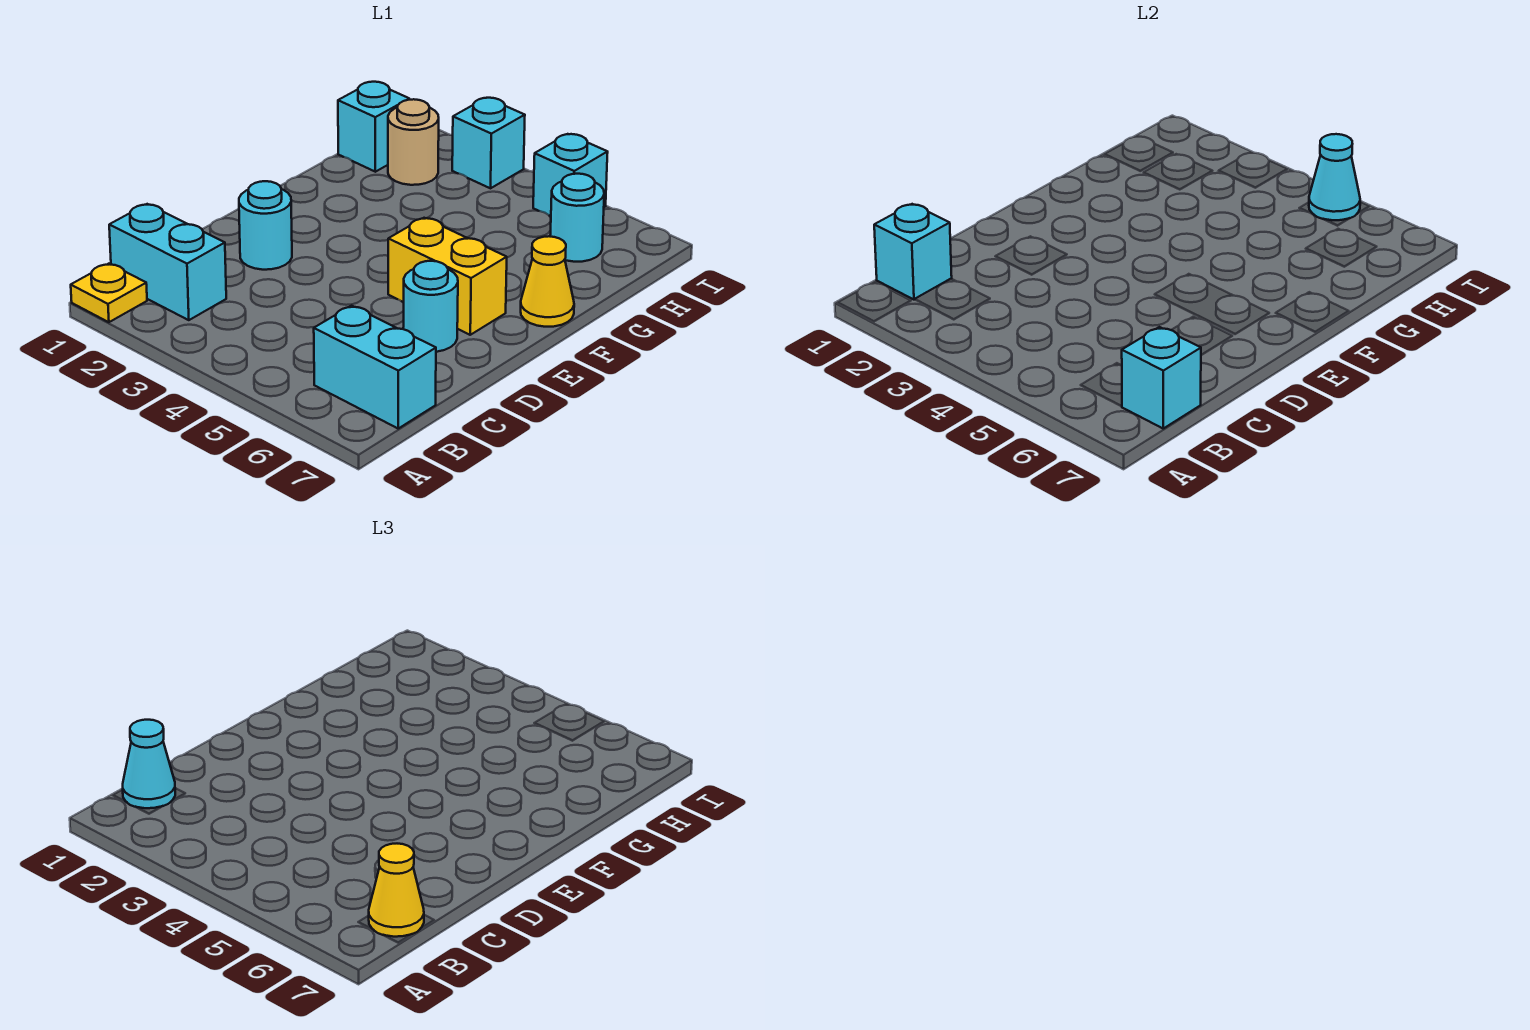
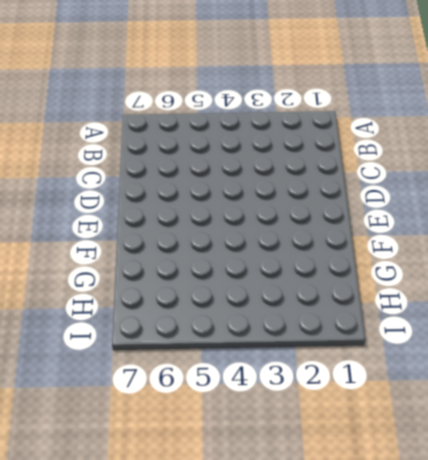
none -> yellow 1x1 plate [71,264,147,322]
none -> cyan 1x2 brick [109,204,226,320]
none -> cyan 1x2 brick [314,306,436,428]

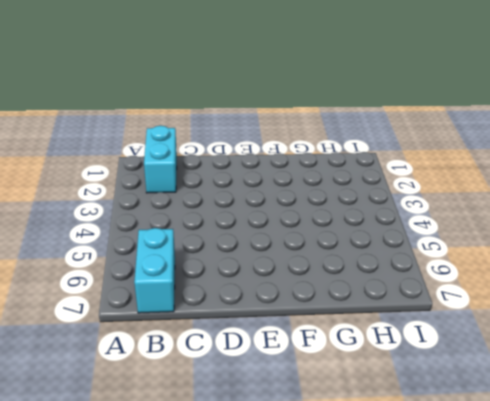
none -> yellow 1x1 plate [71,264,147,322]
none -> cyan 1x1 round brick [239,181,292,270]
none -> cyan 1x1 round brick [403,261,458,352]

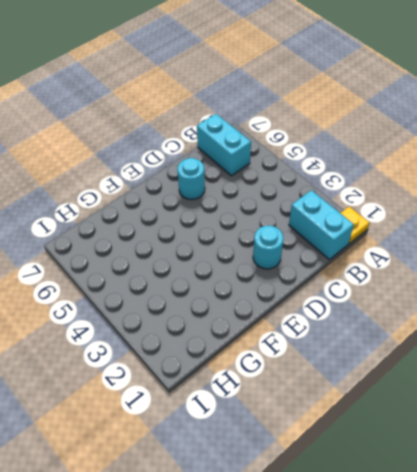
none -> yellow 1x2 brick [388,218,507,335]
none -> yellow 1x1 cone [521,236,574,327]
none -> cyan 1x1 brick [338,82,409,172]

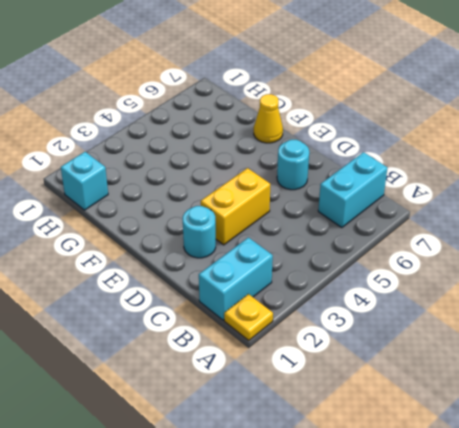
yellow 1x2 brick [201,168,270,245] -> yellow 1x2 brick moved to [388,218,507,335]
none -> tan 1x1 round brick [388,99,439,185]
none -> cyan 1x1 round brick [550,174,604,262]
none -> cyan 1x1 brick [452,98,525,188]

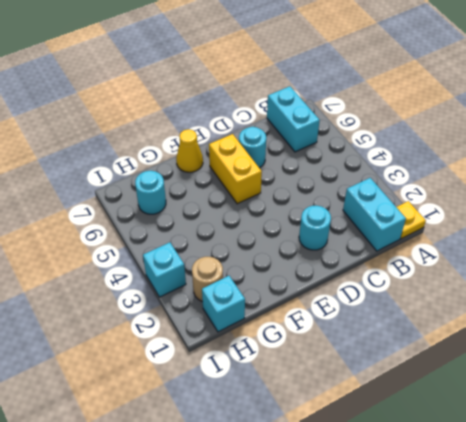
none -> cyan 1x1 brick [533,134,608,216]
none -> cyan 1x1 brick [874,204,952,300]
none -> cyan 1x1 brick [1122,327,1201,428]

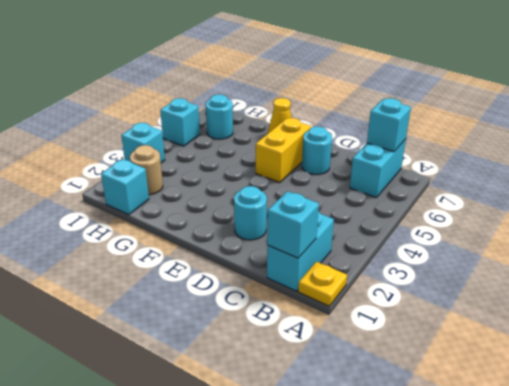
none -> cyan 1x1 cone [1309,134,1360,220]
none -> cyan 1x1 cone [123,720,175,808]
none -> yellow 1x1 cone [369,844,424,937]

